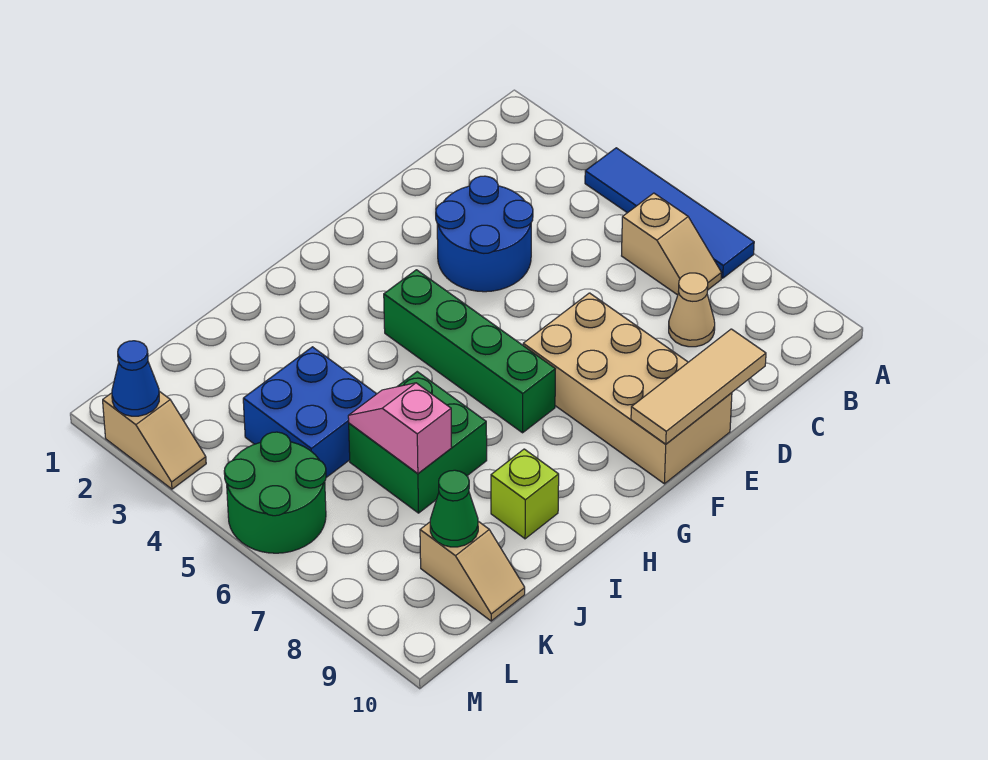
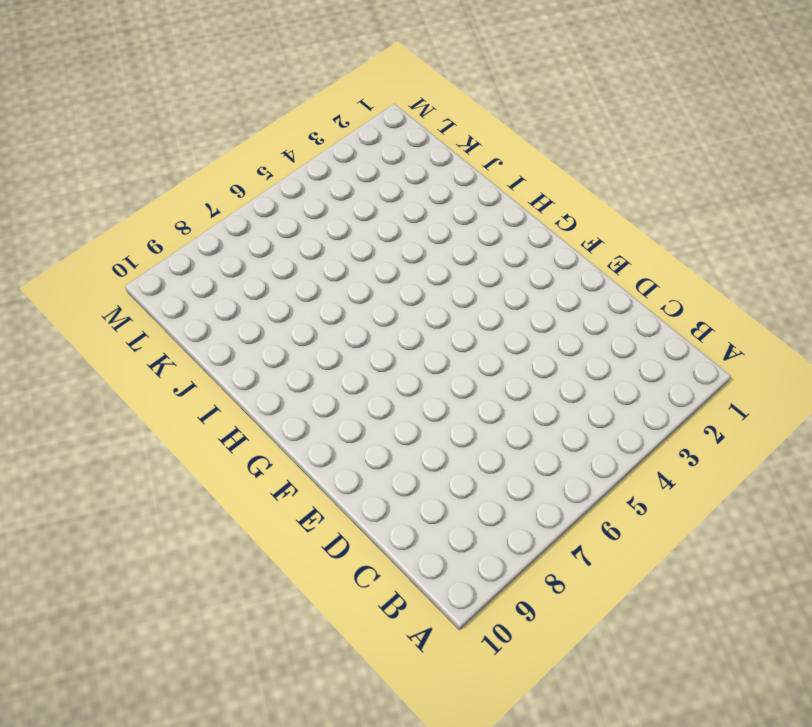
none -> blue 1x4 tile [585,148,754,278]
none -> tan 1x2 slope [622,193,721,295]
none -> tan 1x1 cone [669,273,715,347]

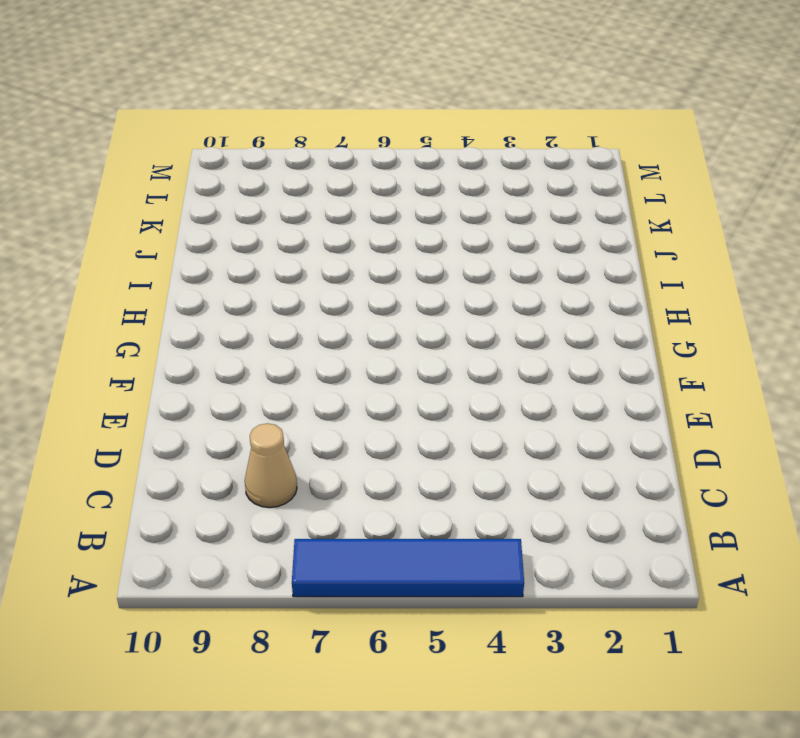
none -> tan 1x2 slope [622,193,721,295]
none -> blue 2x2 round brick [436,176,533,292]
none -> tan 2x4 brick [523,293,732,484]

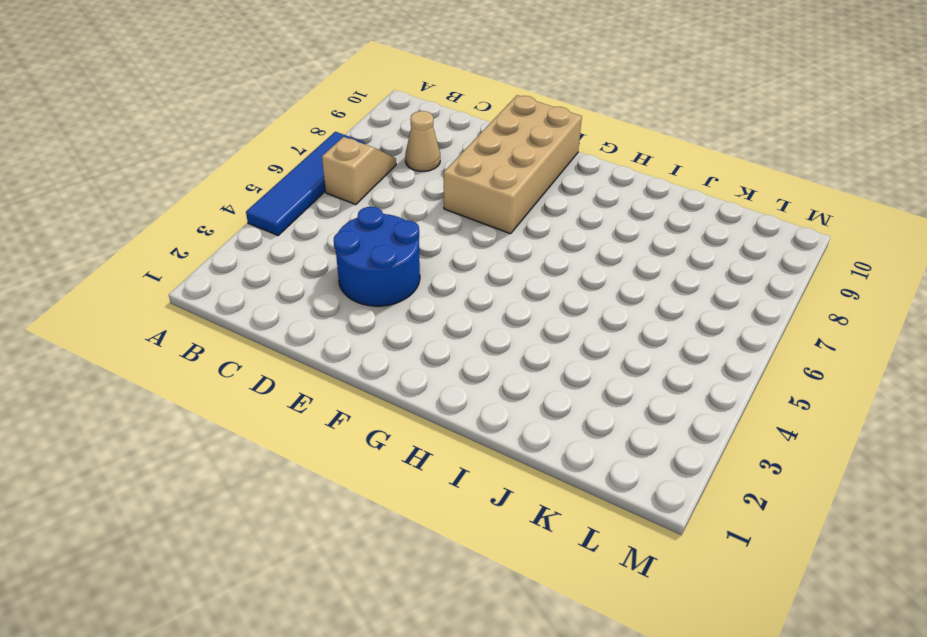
none -> green 1x4 brick [384,270,555,433]
none -> green 2x2 brick [349,372,487,513]
none -> lime 1x1 brick [491,449,559,539]

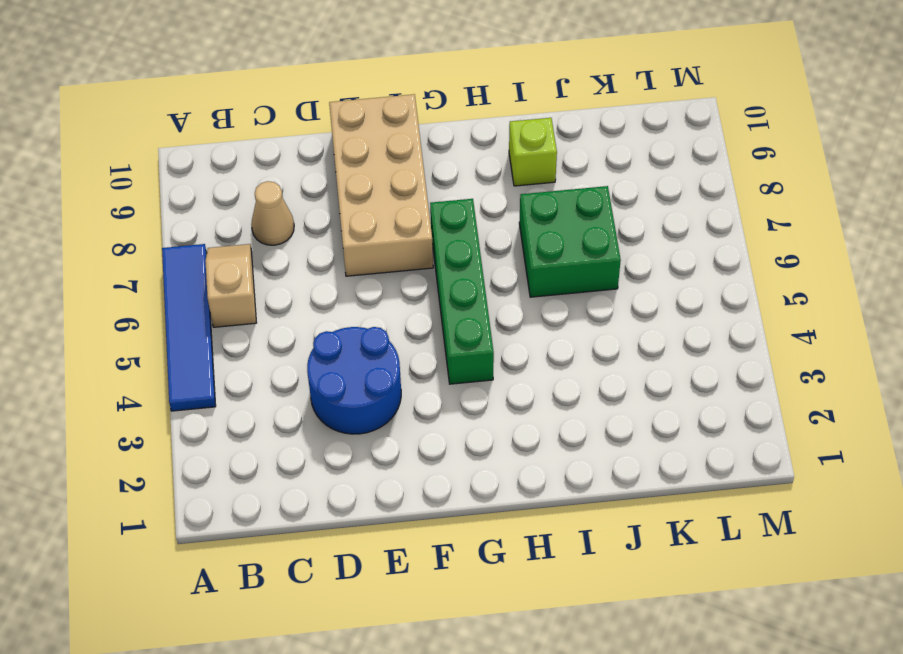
none -> blue 2x2 brick [243,347,376,477]
none -> tan 1x2 slope [420,521,525,621]
none -> green 2x2 round brick [224,432,326,553]

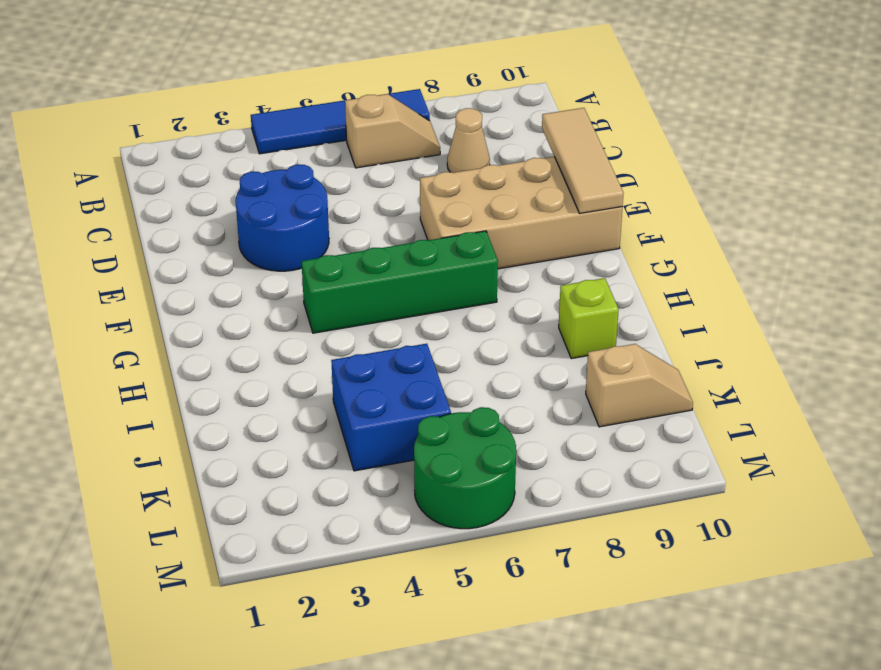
none -> green 2x2 brick [349,372,487,513]
none -> tan 1x2 slope [103,391,206,489]
none -> pink 1x2 slope [348,383,452,473]

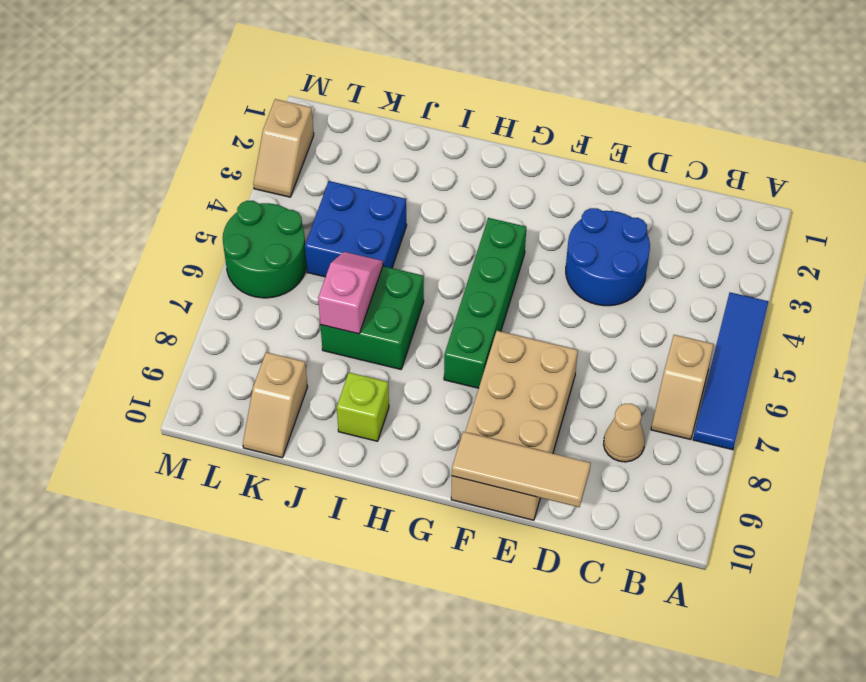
none -> green 1x1 cone [430,470,478,547]
none -> blue 1x1 cone [112,341,159,416]

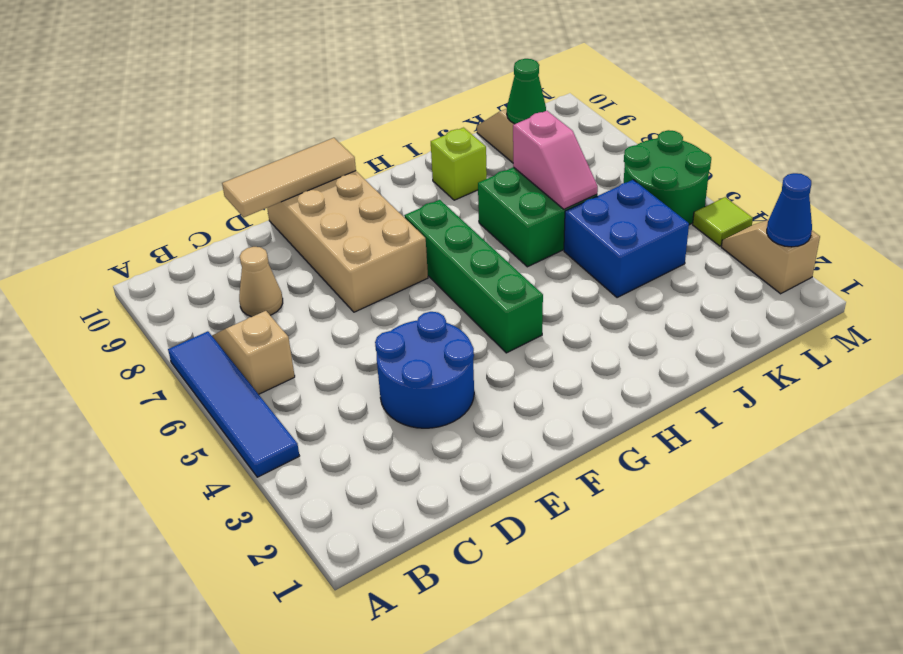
lime 1x1 tile [693,197,753,246] -> none

